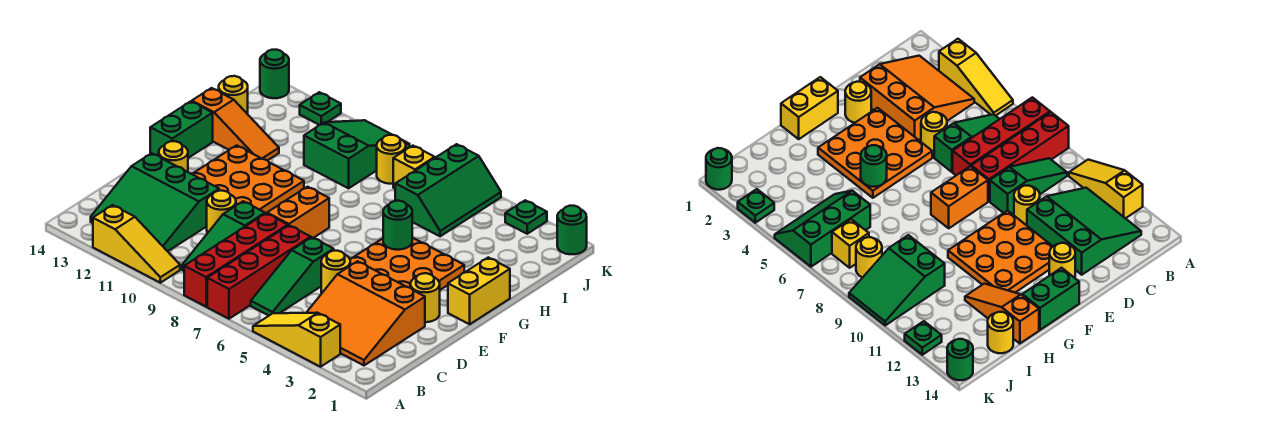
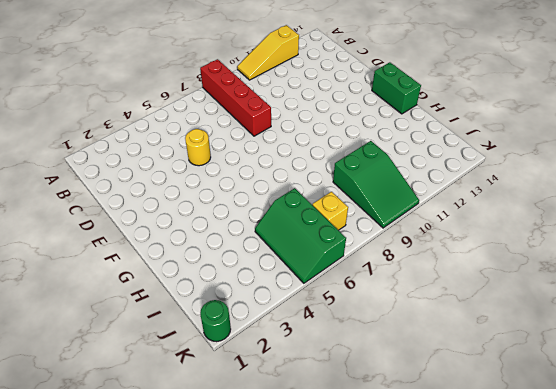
none -> yellow 1x3 slope [253,313,340,367]
none -> red 1x4 brick [207,225,311,319]
none -> orange 3x3 slope [306,261,425,365]

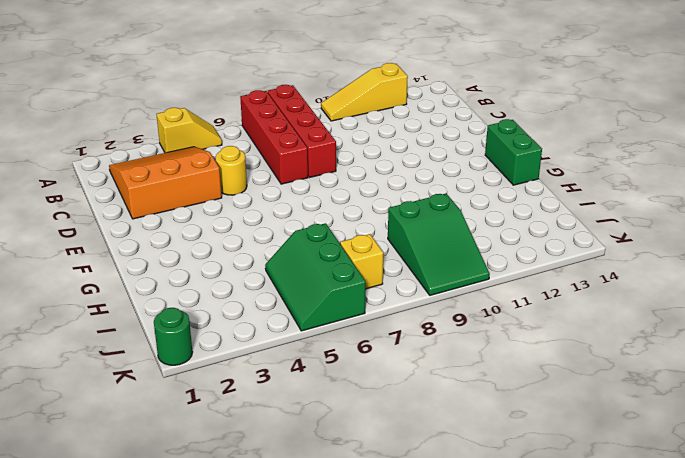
yellow 1x2 slope [156,108,222,153] -> yellow 1x3 slope [253,313,340,367]
none -> green 1x3 slope [251,237,334,316]
none -> green 1x3 slope [182,201,265,271]
none -> green 3x3 slope [91,153,219,251]

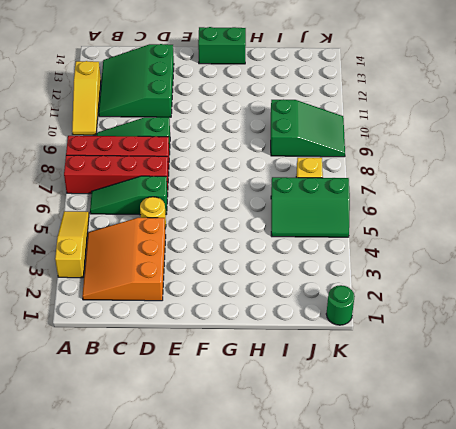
none -> yellow 1x1 round brick [207,191,236,233]
none -> yellow 1x1 round brick [410,273,440,322]
none -> orange 3x3 plate [350,238,464,290]

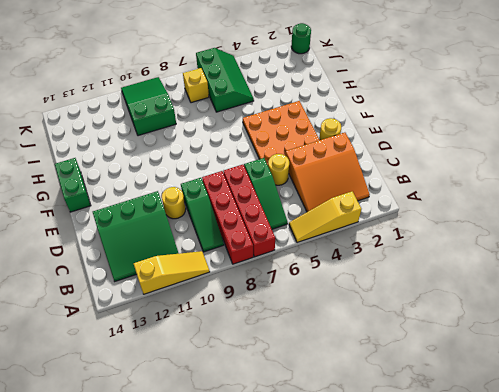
none -> orange 1x2 brick [267,187,329,238]
none -> orange 3x3 plate [192,145,304,214]
none -> yellow 1x1 round brick [159,141,188,172]

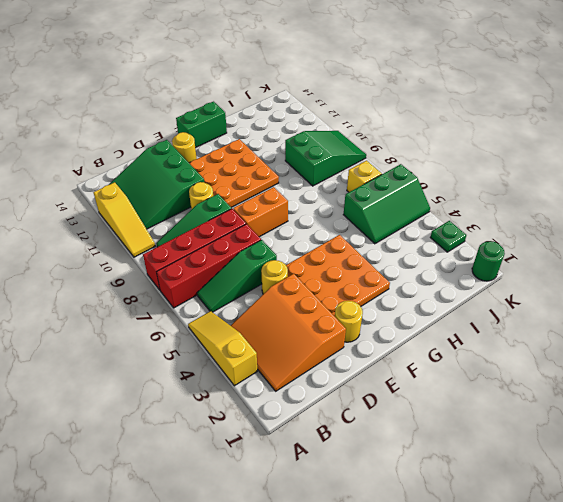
none -> yellow 1x2 brick [448,257,510,324]
none -> orange 1x3 slope [192,88,279,161]
none -> yellow 1x1 round brick [219,76,248,114]

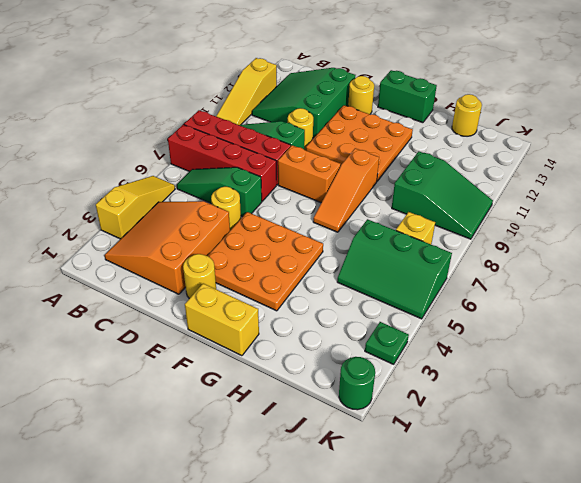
orange 1x3 slope [313,148,379,232] -> orange 1x3 slope moved to [192,88,279,161]
none -> yellow 1x1 round brick [377,135,406,184]
none -> green 1x1 plate [300,92,341,125]
none -> green 1x1 round brick [260,50,289,98]

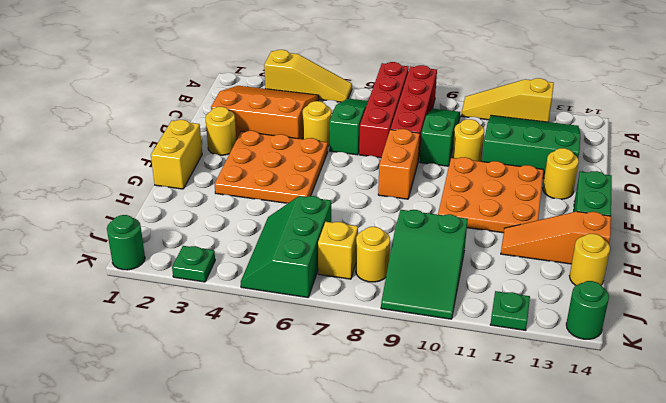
none -> green 1x1 round brick [383,201,412,250]

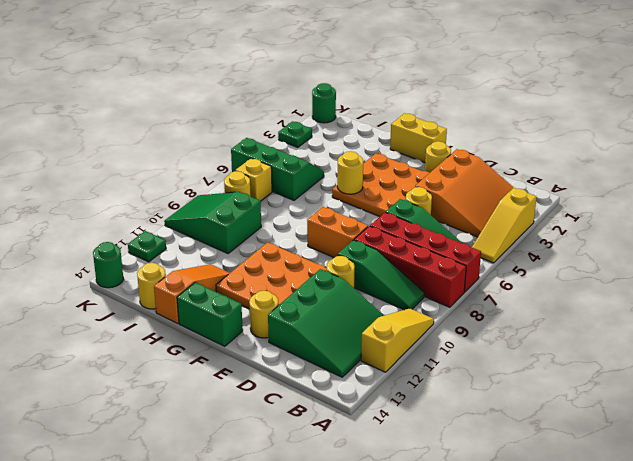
yellow 1x1 round brick [337,151,363,194] -> green 1x1 round brick [383,201,412,250]

